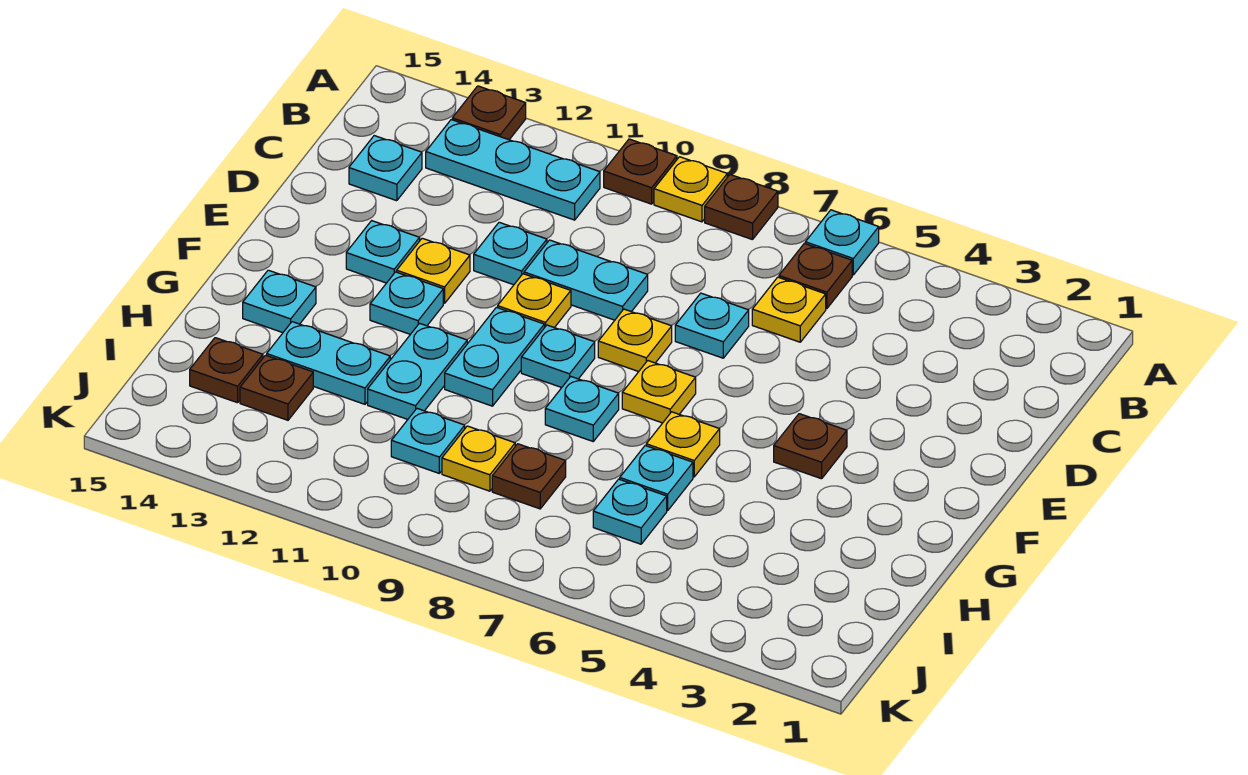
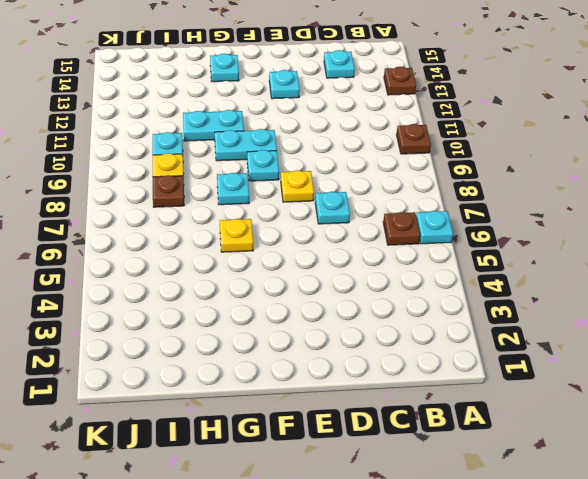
none -> brown 1x1 plate [705,175,778,240]
none -> yellow 1x1 plate [654,157,727,222]
none -> cyan 1x3 plate [426,120,600,220]
none -> yellow 1x1 plate [752,277,826,342]

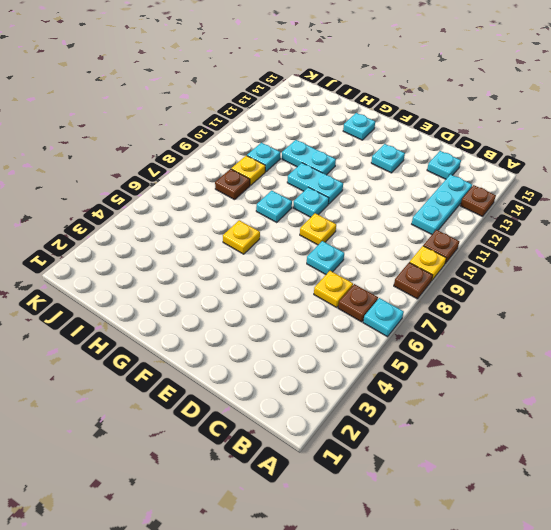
none -> cyan 1x2 plate [524,240,648,320]
none -> cyan 1x1 plate [474,222,547,285]
none -> yellow 1x1 plate [498,274,571,328]
none -> yellow 1x1 plate [397,238,470,303]

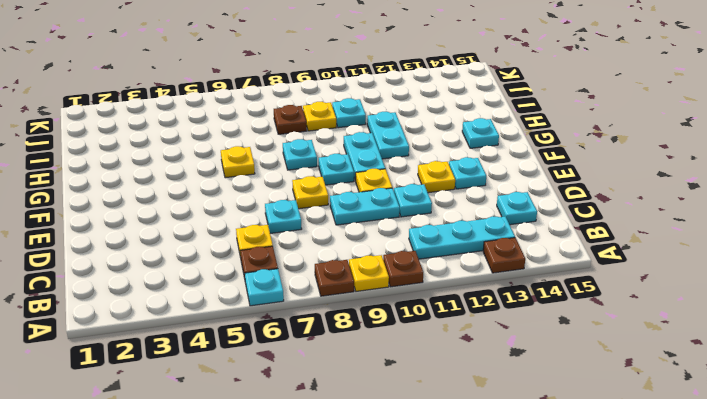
none -> brown 1x1 plate [774,414,847,479]
none -> yellow 1x1 plate [622,361,696,423]
none -> cyan 1x1 plate [370,272,443,334]
none -> cyan 1x1 plate [620,446,693,511]

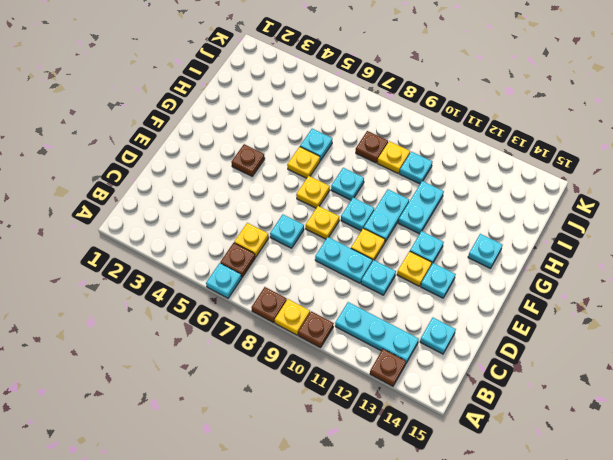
none -> cyan 1x2 plate [267,322,390,404]
none -> cyan 1x1 plate [593,479,667,544]
none -> brown 1x1 plate [240,355,313,420]
none -> brown 1x1 plate [190,338,263,403]

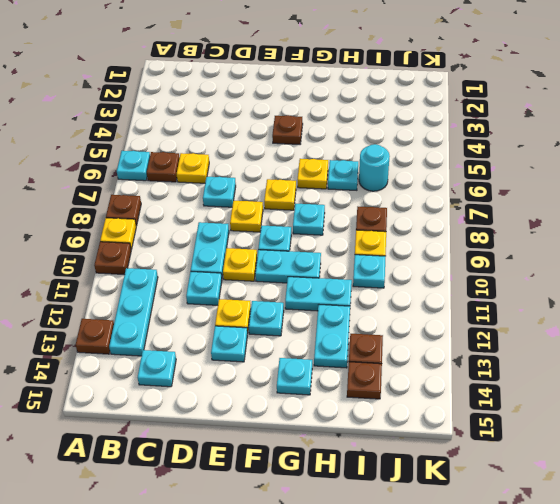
cyan 1x1 round brick [359,144,390,191] -> cyan 1x1 plate [593,479,667,544]

